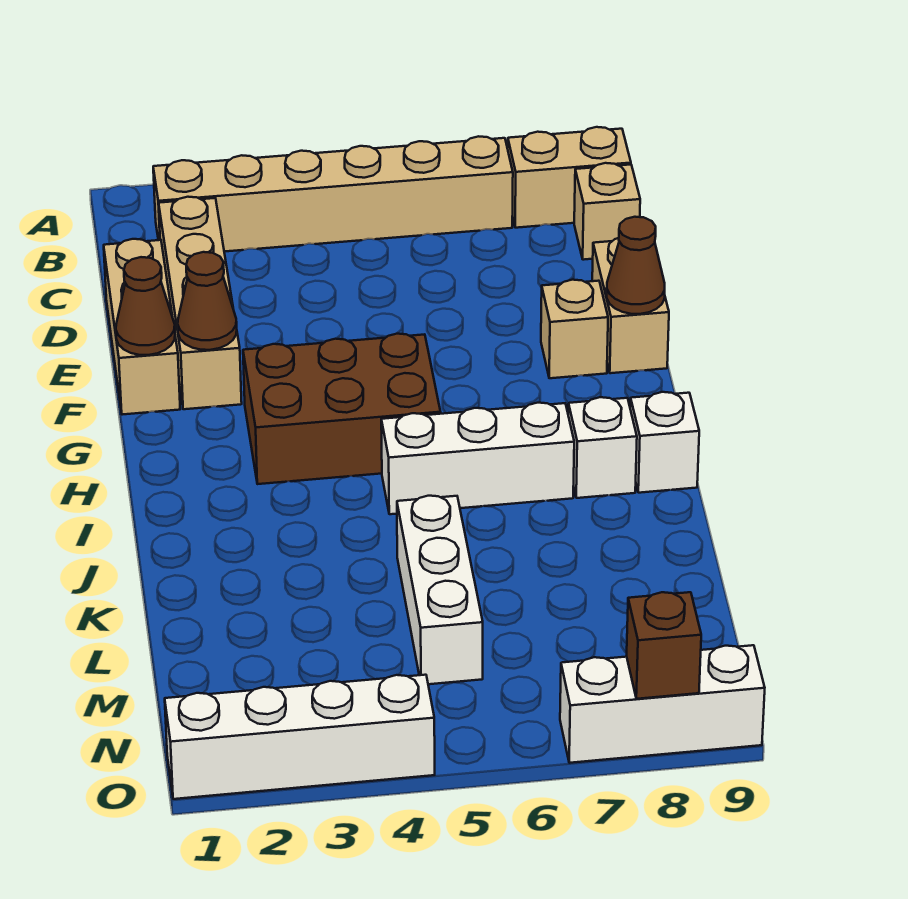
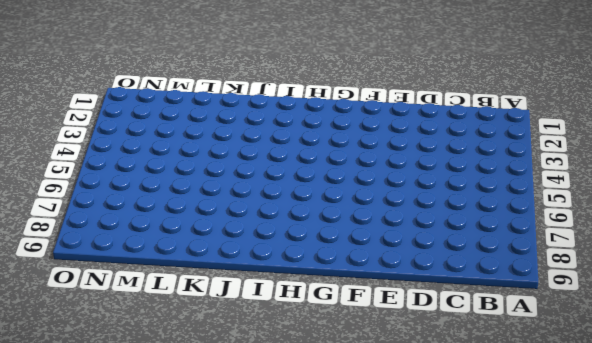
none -> tan 1x6 brick [153,136,513,252]
none -> tan 1x2 brick [508,127,631,228]
none -> tan 1x4 brick [159,197,242,409]

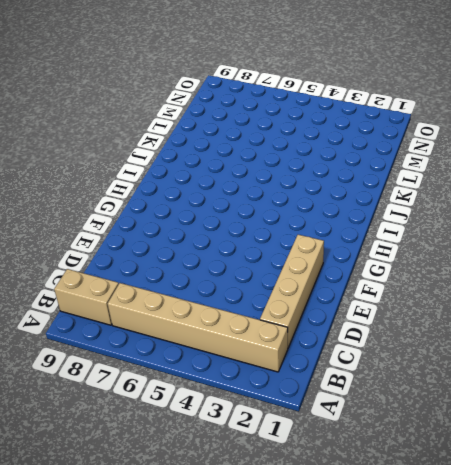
none -> tan 1x1 brick [574,163,640,260]
none -> tan 1x3 brick [104,239,180,415]
none -> tan 1x2 brick [592,238,669,373]

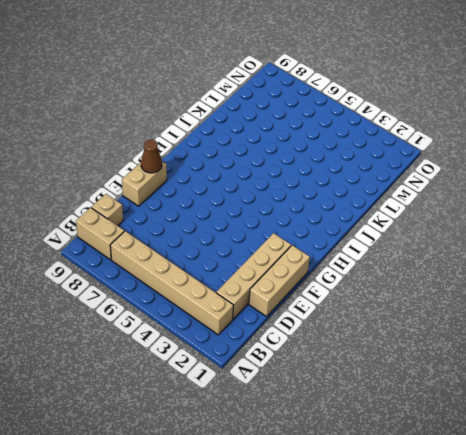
none -> tan 1x1 brick [541,280,608,378]
none -> brown 2x3 brick [243,334,441,484]
none -> white 1x3 brick [381,403,574,514]

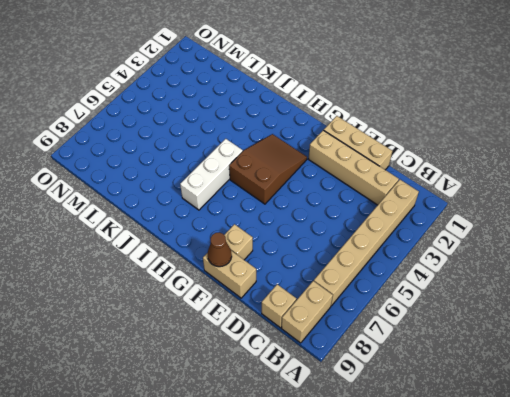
brown 2x3 slope [229,134,307,204] -> brown 2x3 brick [243,334,441,484]
none -> white 1x1 brick [568,397,637,498]
none -> white 1x1 brick [630,392,699,493]
none -> white 1x3 brick [397,496,483,684]

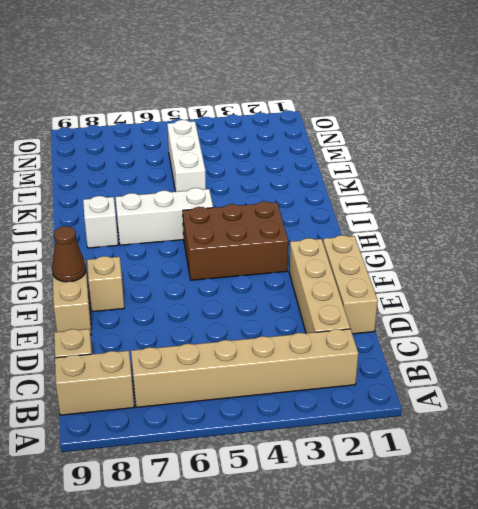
none -> white 1x1 brick [630,392,699,493]
none -> white 1x4 brick [165,675,435,799]
none -> white 1x3 brick [560,645,765,763]

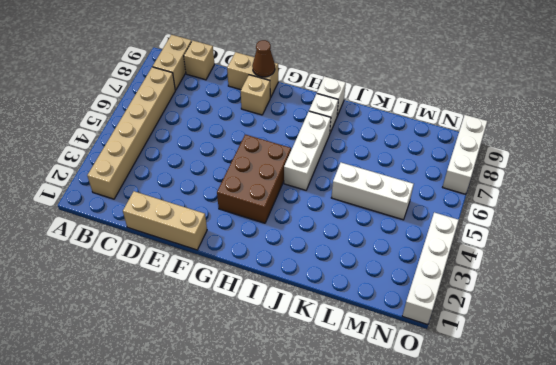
none -> tan 1x4 brick [159,197,242,409]
none -> brown 1x1 cone [116,257,175,355]
none -> brown 1x1 cone [178,252,237,350]

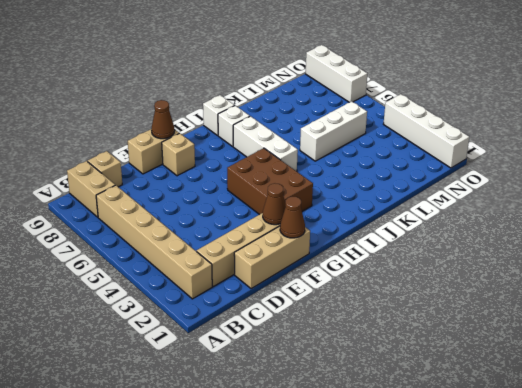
none -> brown 1x1 brick [627,592,701,699]

